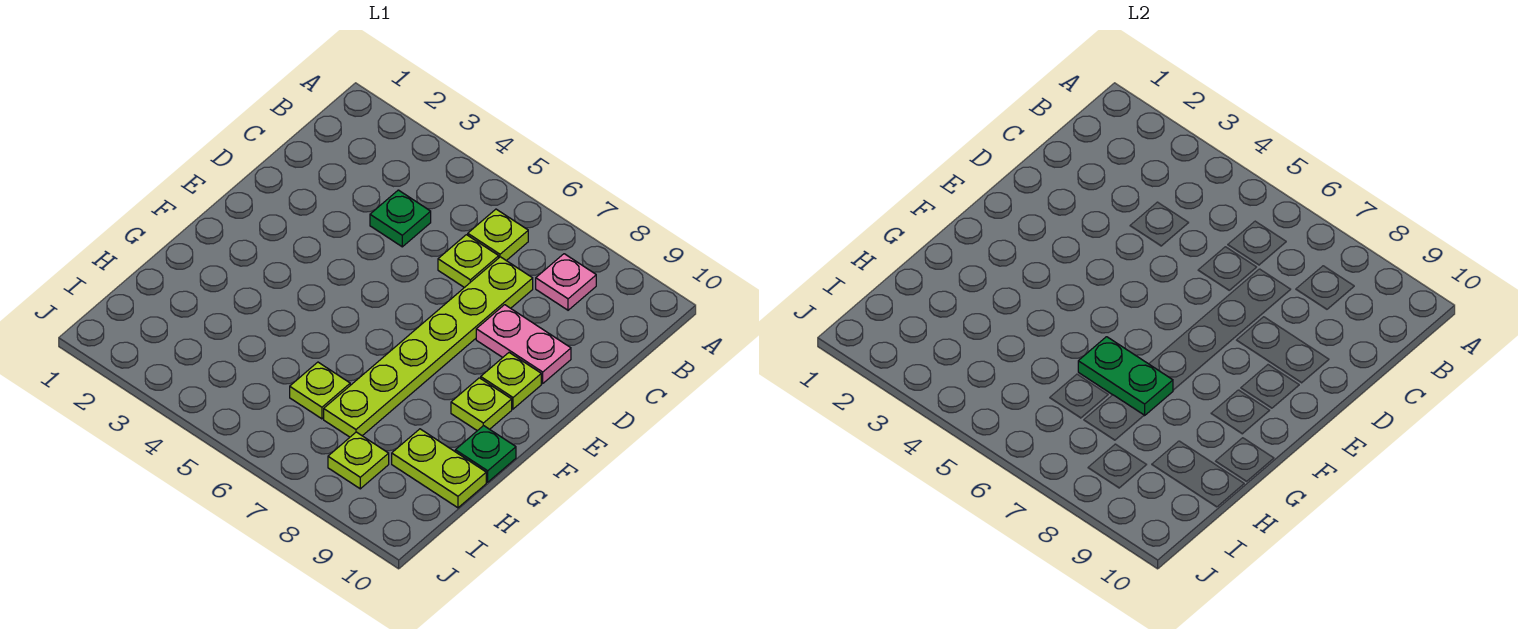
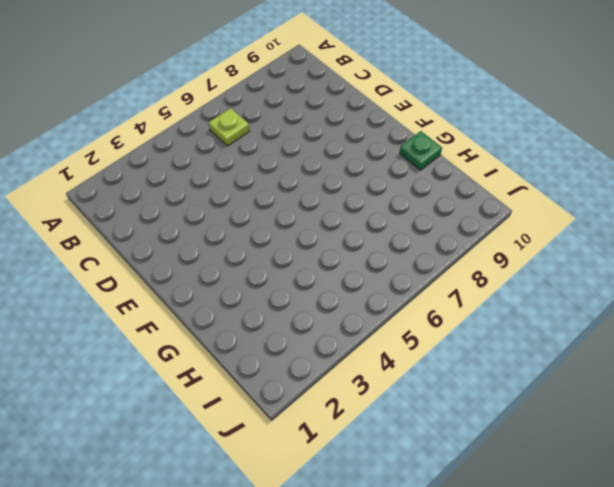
none -> pink 1x1 plate [536,254,596,310]
none -> green 1x1 plate [370,190,431,247]
none -> lime 1x1 plate [438,235,499,288]

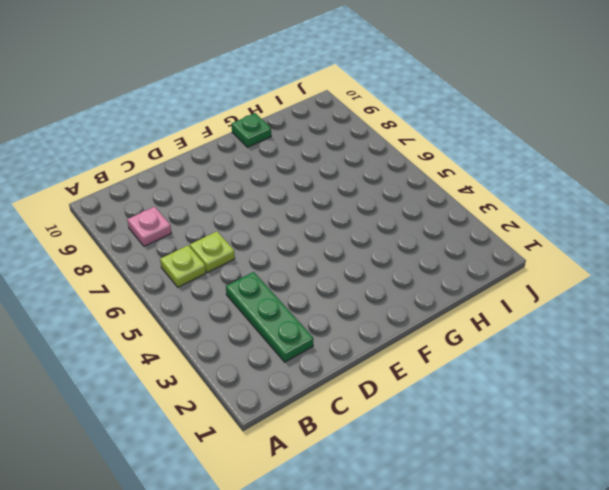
green 1x3 plate [226,272,313,362] -> green 1x1 plate [370,190,431,247]
none -> lime 1x6 plate [324,257,533,437]
none -> pink 1x2 plate [476,305,571,383]
none -> lime 1x1 plate [481,353,541,409]

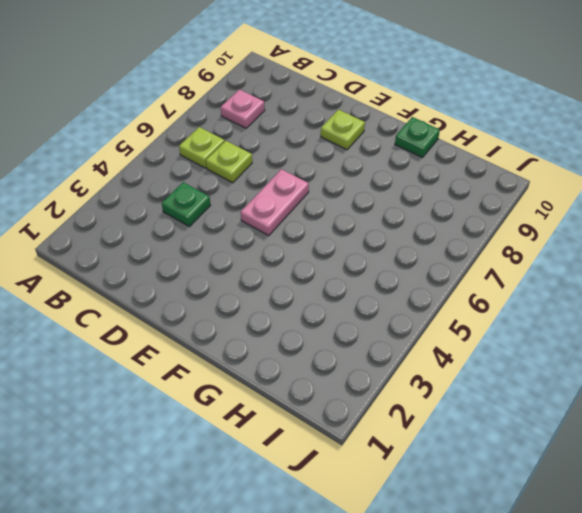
pink 1x2 plate [241,169,309,236] -> pink 1x2 plate moved to [476,305,571,383]
none -> lime 1x6 plate [324,257,533,437]
none -> lime 1x1 plate [451,378,512,431]
none -> lime 1x1 plate [290,362,350,419]

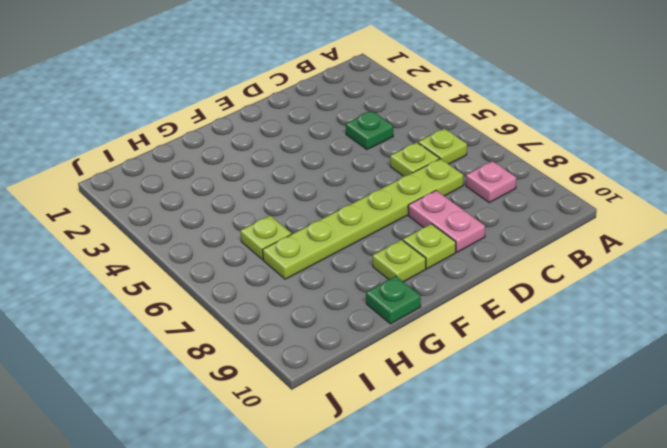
none -> lime 1x2 plate [392,429,486,508]
none -> lime 1x1 plate [328,432,389,489]
none -> green 1x2 plate [1078,337,1173,415]

